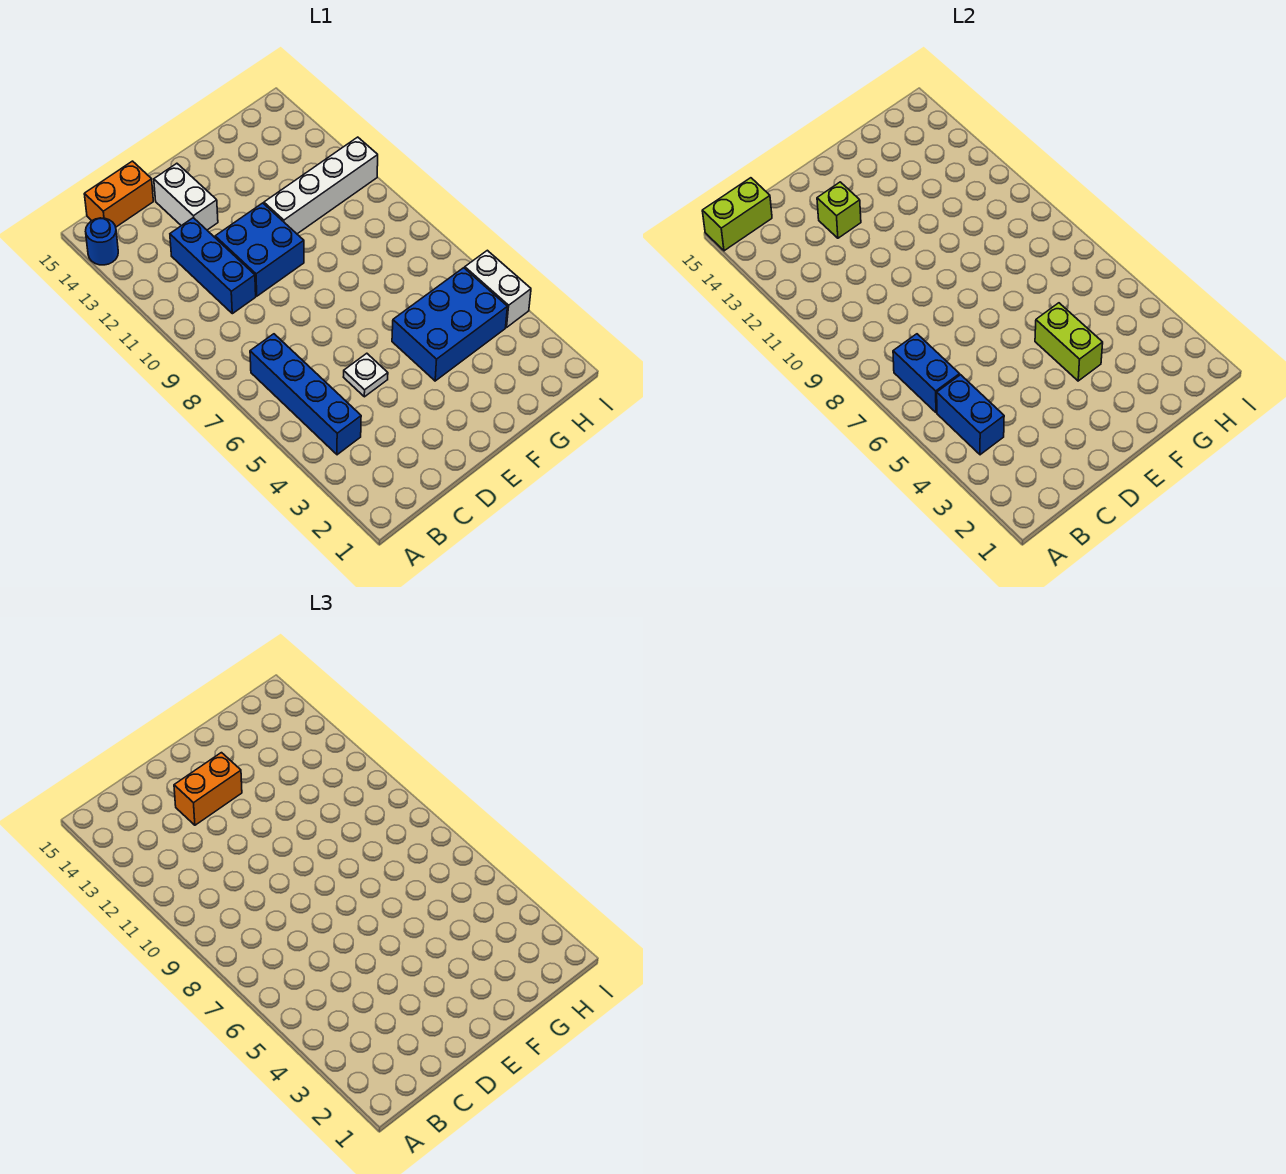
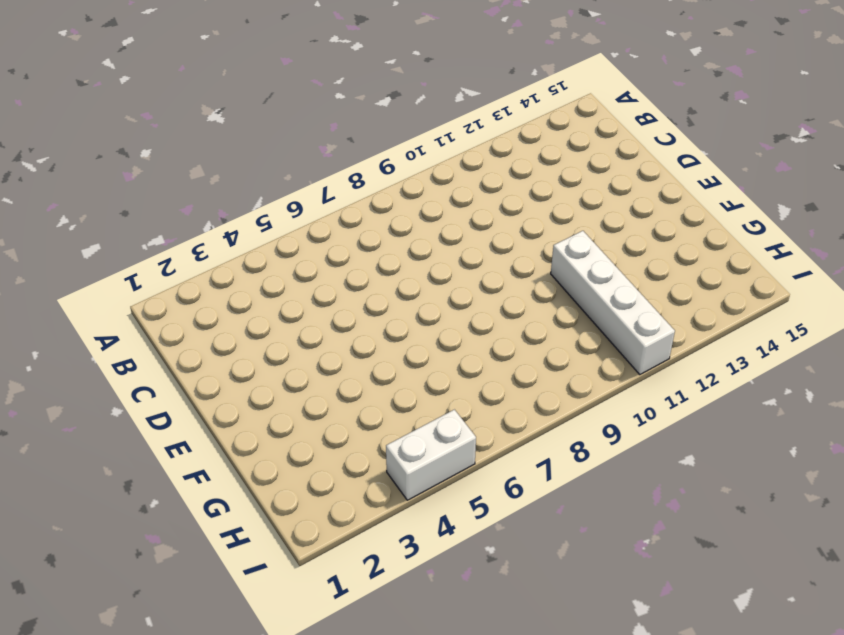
none -> blue 1x1 round brick [86,218,118,265]
none -> blue 1x4 brick [250,334,361,455]
none -> orange 1x2 brick [84,161,153,227]

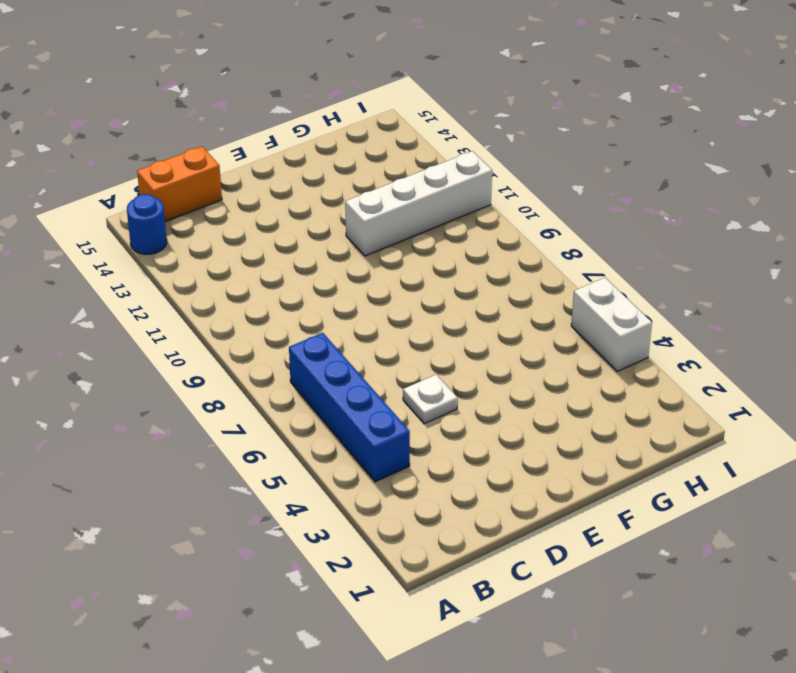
none -> blue 1x3 brick [170,218,256,314]
none -> blue 2x2 brick [215,203,304,296]
none -> white 1x2 brick [154,163,218,230]

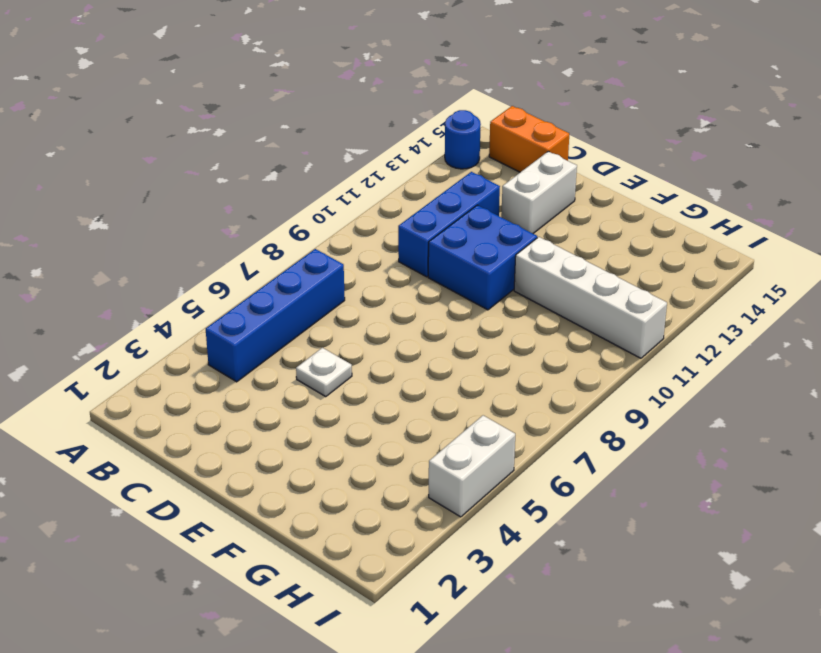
none -> blue 2x3 brick [392,268,507,381]
none -> lime 1x2 brick [702,178,772,251]
none -> blue 1x2 brick [937,375,1004,455]

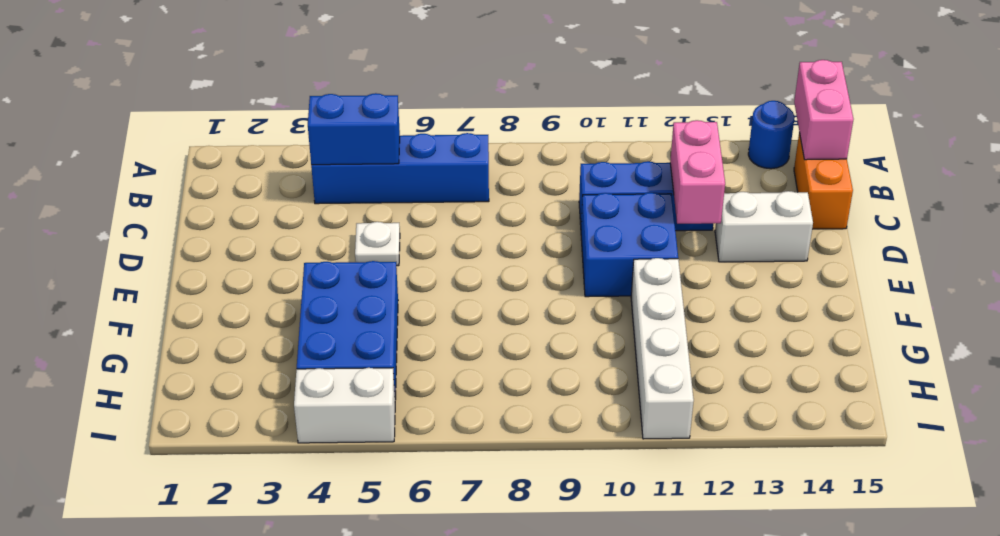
pink 1x2 brick [794,60,854,160] -> lime 1x2 brick [702,178,772,251]
pink 1x2 brick [670,120,725,224] -> none
none -> blue 1x2 brick [893,334,960,413]
none -> lime 1x1 brick [817,182,861,238]
none -> lime 1x2 brick [1035,303,1103,381]

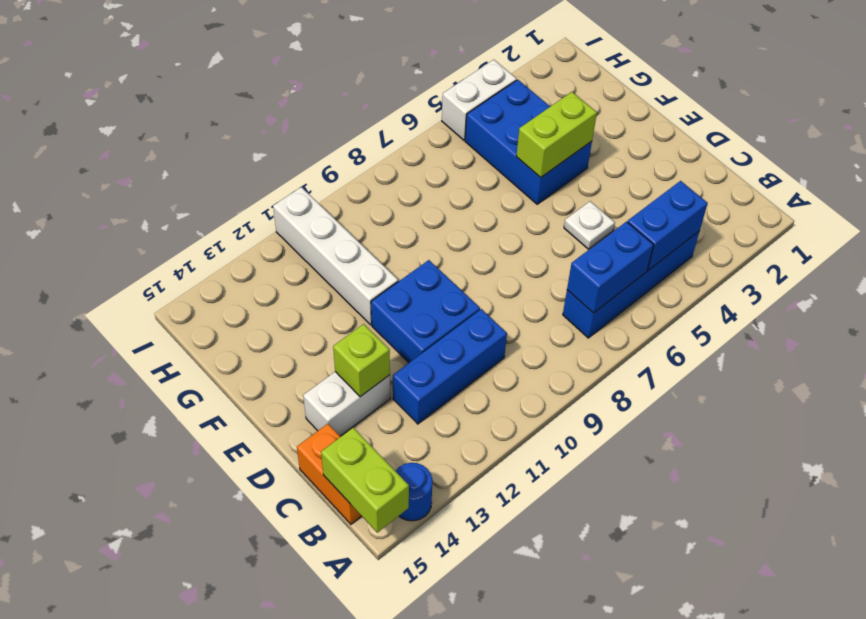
none -> orange 1x2 brick [174,753,242,825]

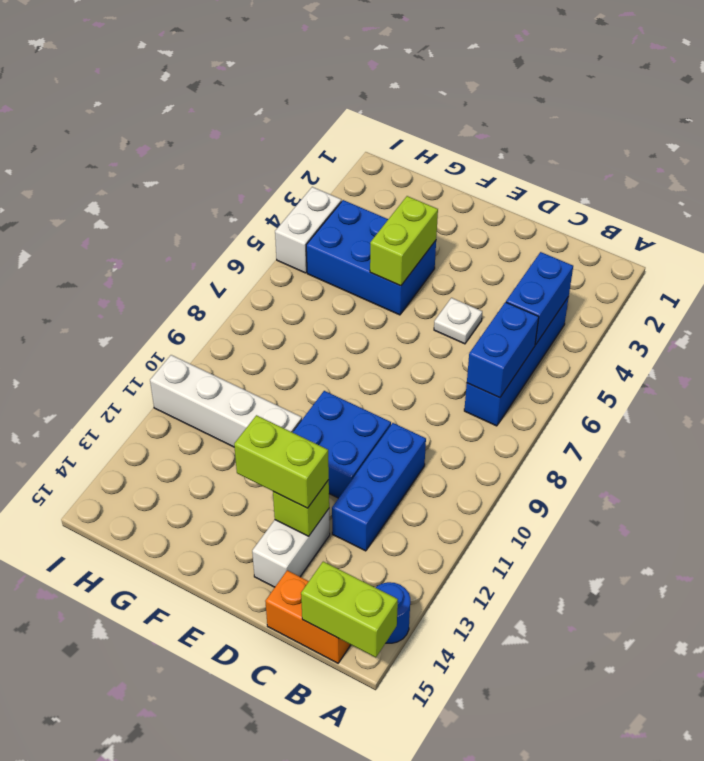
lime 1x2 brick [234,415,329,508] -> orange 1x2 brick [174,753,242,825]

